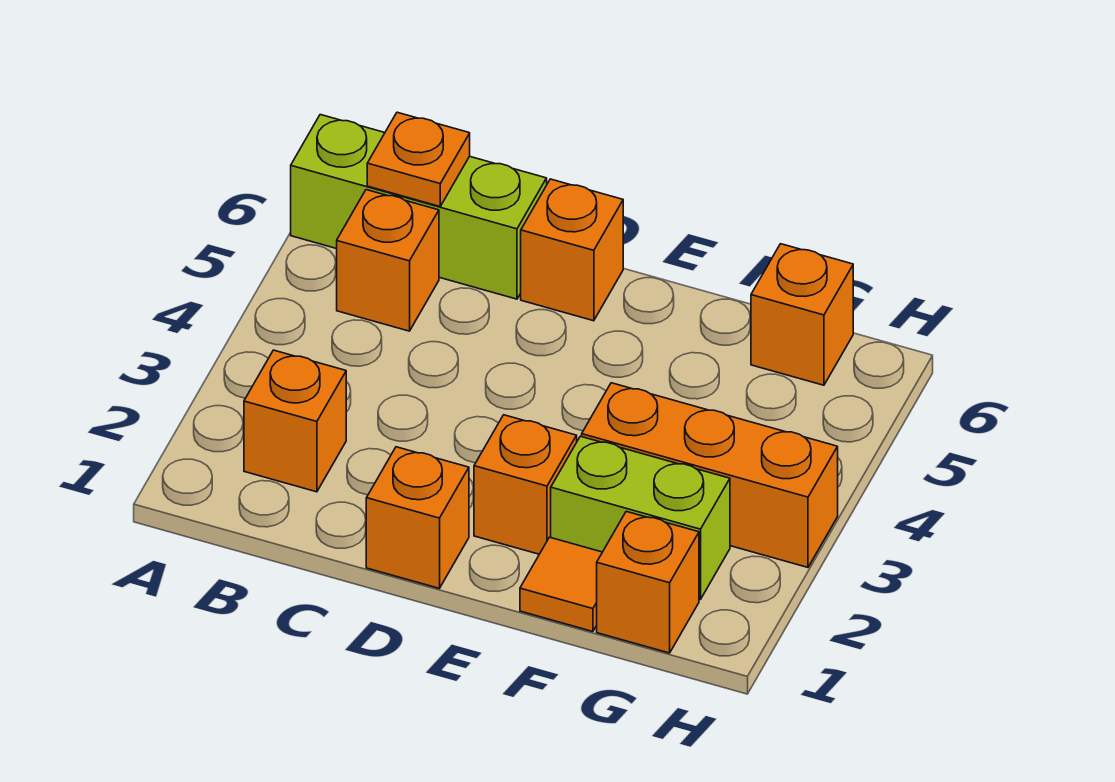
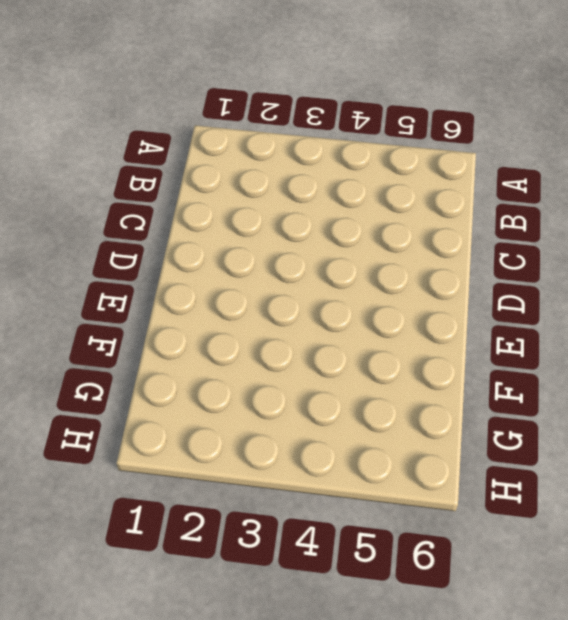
none -> lime 1x3 brick [291,115,547,299]
none -> orange 1x1 brick [244,350,346,492]
none -> orange 1x1 brick [337,190,439,331]

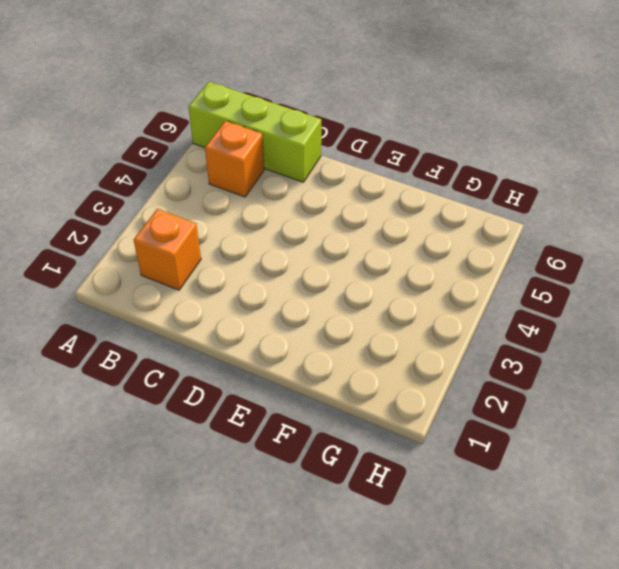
none -> orange 1x1 brick [366,447,469,588]
none -> orange 1x1 brick [521,179,623,321]
none -> orange 1x1 brick [474,415,577,554]

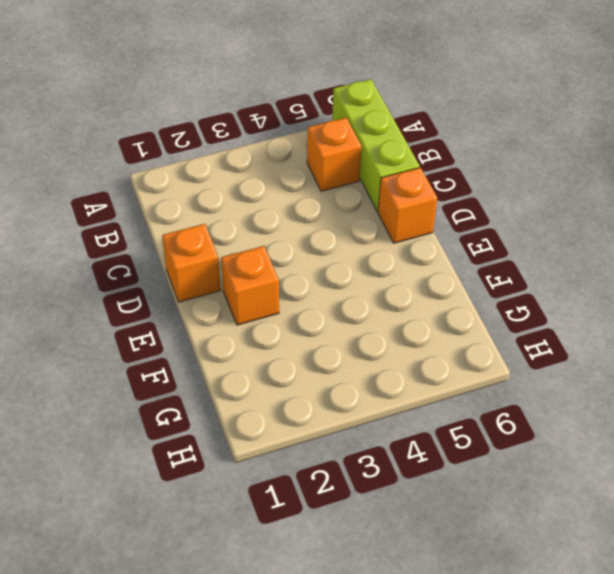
none -> orange 1x1 brick [244,350,346,492]
none -> orange 1x1 tile [520,537,602,632]
none -> lime 1x2 brick [551,436,730,600]

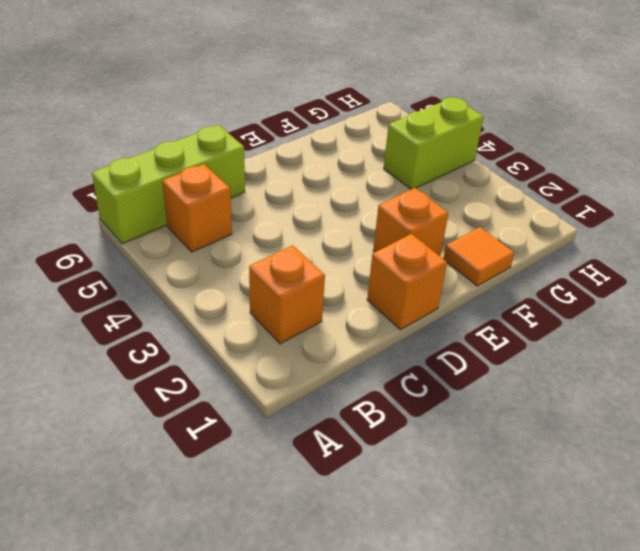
lime 1x2 brick [384,97,483,189] -> lime 1x2 brick moved to [551,436,730,600]
none -> orange 1x1 brick [521,179,623,321]
none -> orange 1x3 brick [582,383,838,567]
none -> orange 1x1 brick [597,511,699,653]

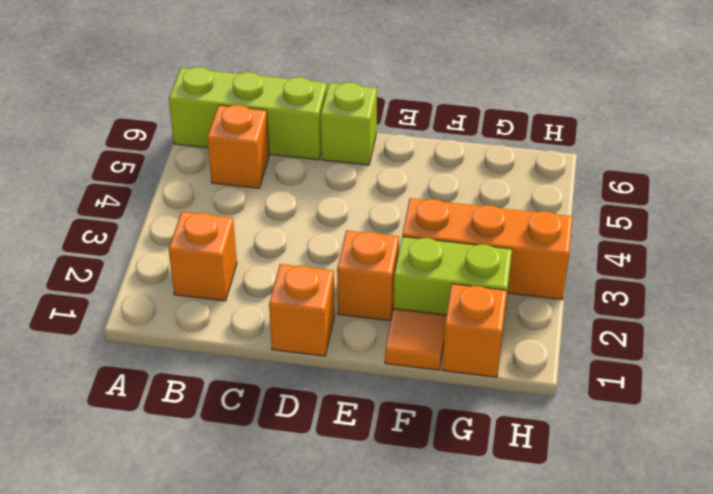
lime 1x1 brick [321,83,377,165] -> orange 1x1 brick [521,179,623,321]
none -> orange 1x1 brick [751,244,853,385]
none -> orange 1x1 plate [367,112,470,206]

